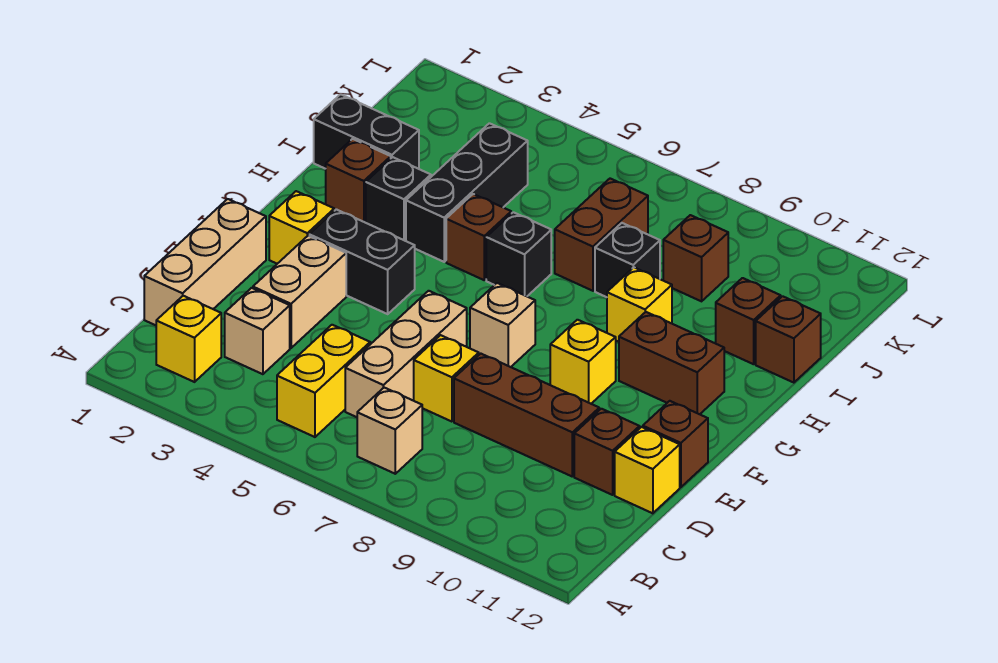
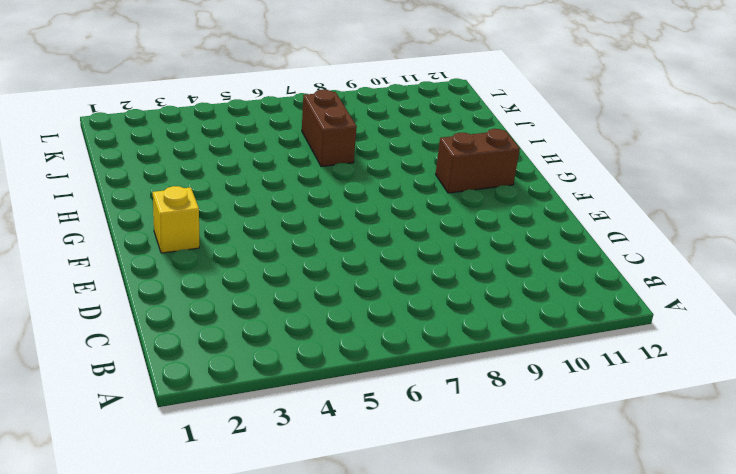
none -> yellow 1x1 brick [156,296,221,382]
none -> yellow 1x2 brick [277,325,370,437]
none -> tan 1x1 brick [357,388,422,474]

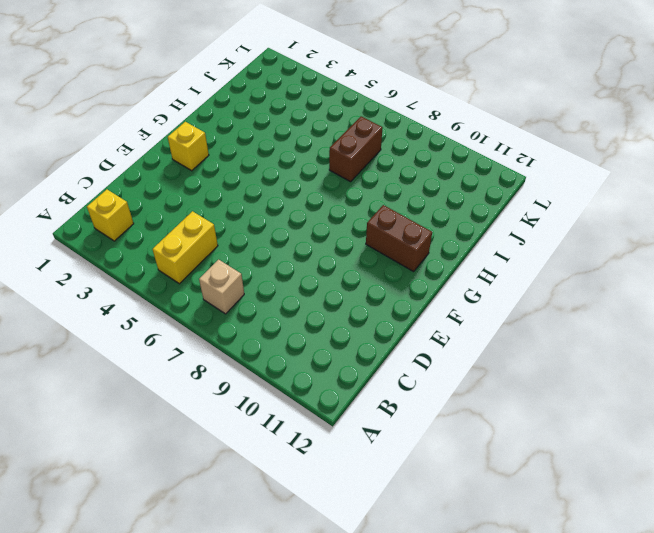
none -> tan 1x3 brick [144,199,266,325]
none -> tan 1x1 brick [225,288,290,374]
none -> tan 1x3 brick [345,291,467,417]

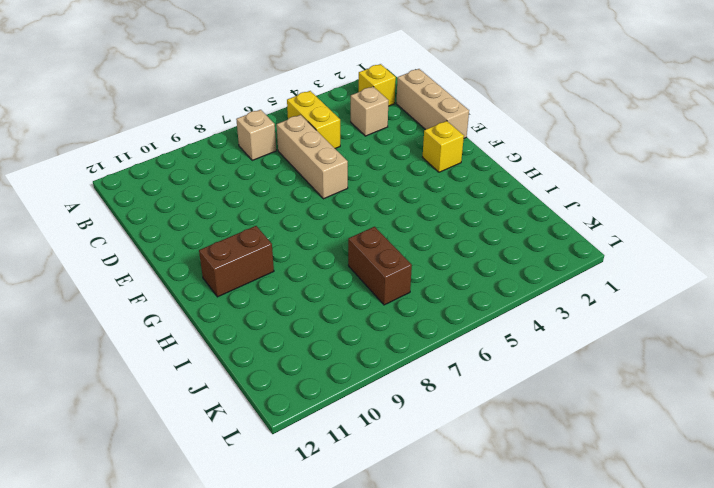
none -> tan 1x2 brick [253,236,346,348]
none -> yellow 1x1 brick [414,335,479,422]
none -> brown 1x3 brick [454,354,599,476]

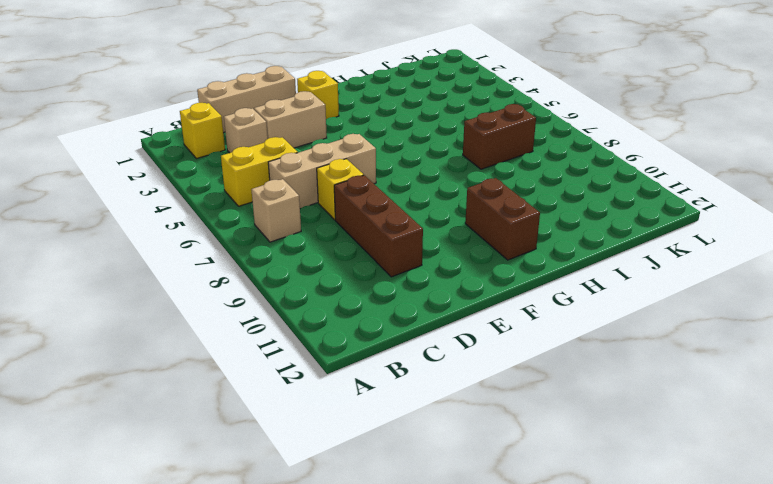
none -> brown 1x1 brick [574,409,640,495]
none -> yellow 1x1 brick [615,427,680,513]
none -> brown 1x1 brick [643,401,708,487]

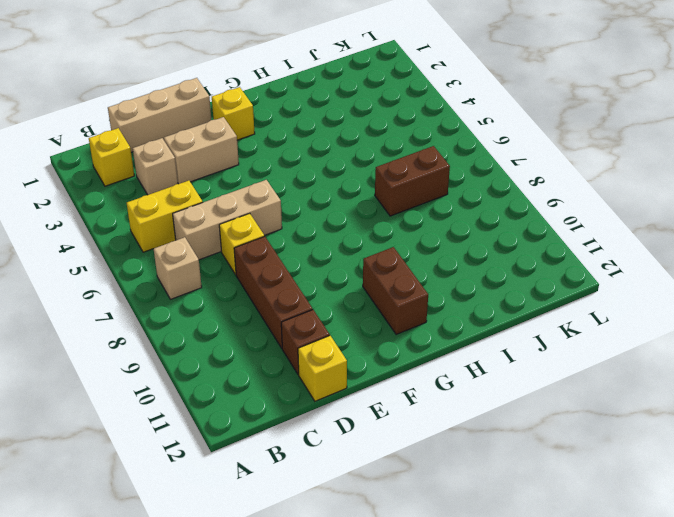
none -> brown 1x1 brick [643,401,708,487]
none -> black 1x2 brick [309,209,415,314]
none -> tan 1x1 brick [470,283,535,367]

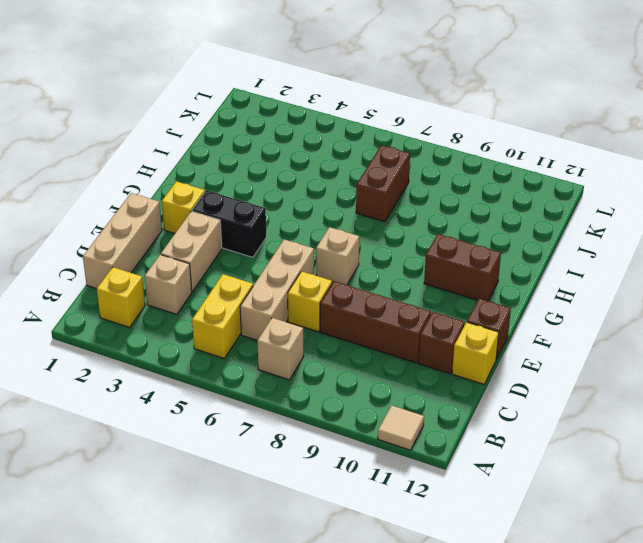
tan 1x1 tile [378,405,424,450] -> none
none -> yellow 1x1 brick [550,320,616,404]
none -> brown 1x1 brick [326,139,391,223]
none -> black 1x1 brick [366,157,431,241]

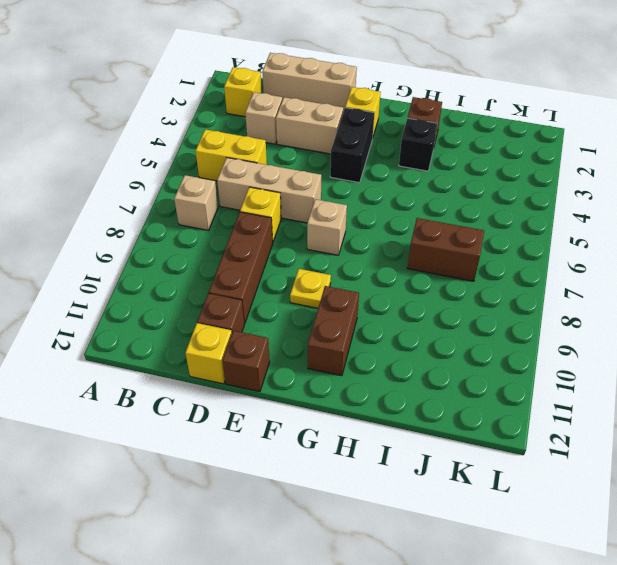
yellow 1x1 plate [290,269,331,308] -> yellow 1x1 brick [550,320,616,404]
none -> black 1x3 brick [406,123,528,262]
none -> brown 1x1 brick [446,194,511,280]
none -> black 1x1 brick [486,212,551,296]

